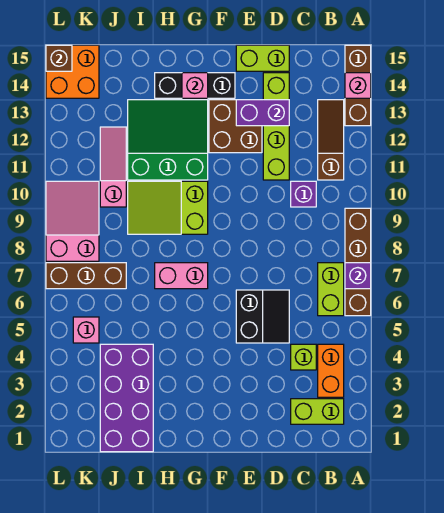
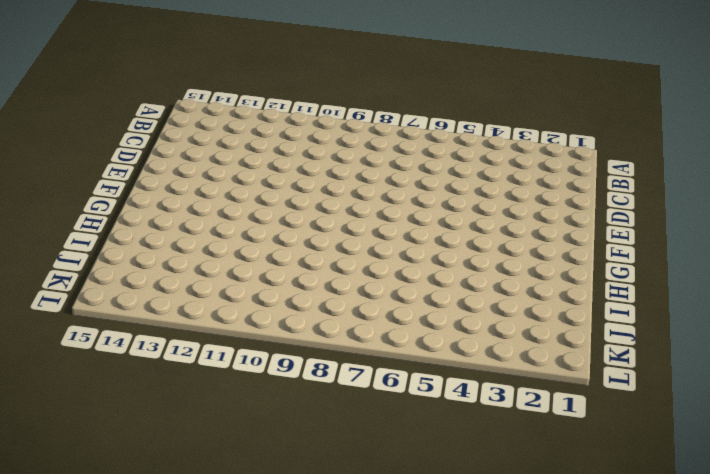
none -> brown 1x4 brick [345,208,371,316]
none -> brown 1x3 brick [345,45,371,126]
none -> lime 1x2 brick [291,399,344,424]

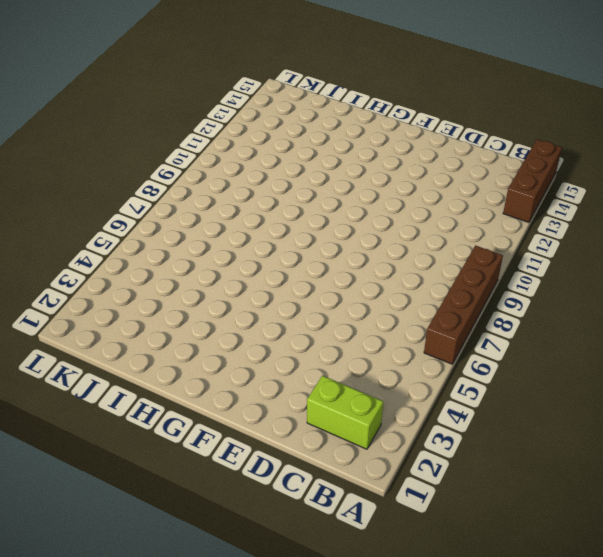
none -> orange 1x2 brick [318,344,344,397]
none -> lime 1x2 brick [318,263,344,316]
none -> brown 1x3 slope [318,100,344,180]

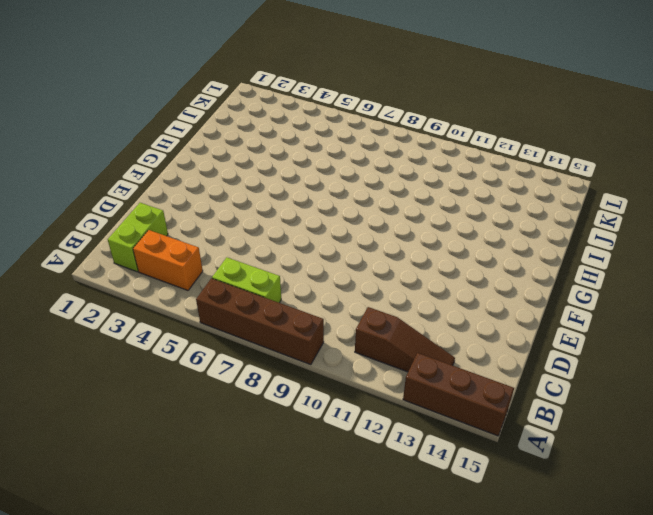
none -> lime 1x1 brick [291,344,316,370]
none -> purple 1x1 brick [291,181,316,207]
none -> black 2x2 slope [236,290,289,343]

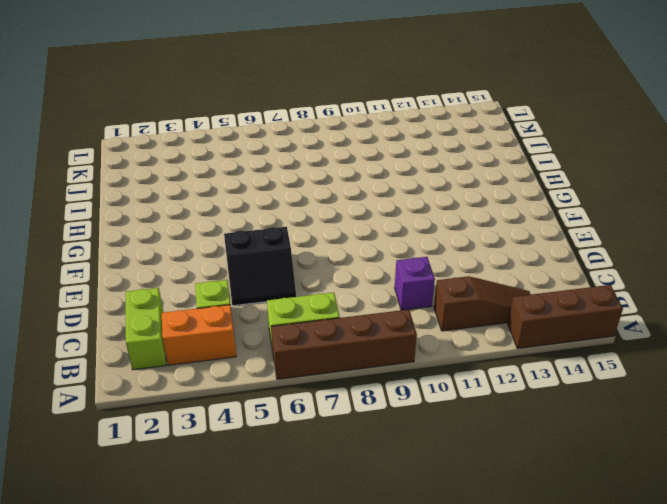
none -> lime 1x4 brick [263,73,289,180]
none -> lime 1x2 brick [236,45,289,71]
none -> brown 2x2 brick [209,100,262,153]

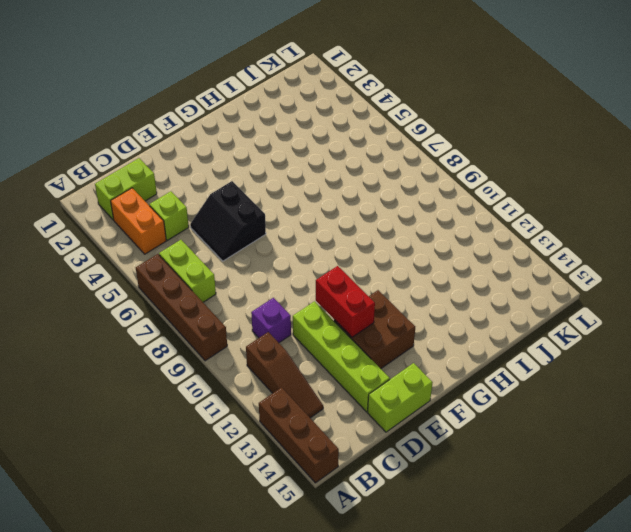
red 1x2 brick [316,266,375,337] -> none
none -> black 1x3 brick [155,73,235,98]
none -> pink 1x2 brick [155,263,208,289]
none -> lime 2x3 slope [128,181,208,234]

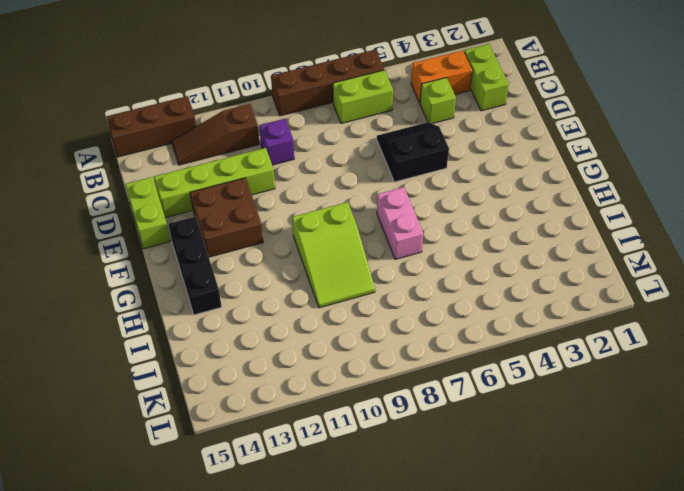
none -> green 3x3 slope [128,100,208,180]
none -> purple 2x4 brick [100,344,153,452]
none -> brown 1x3 brick [46,263,126,289]

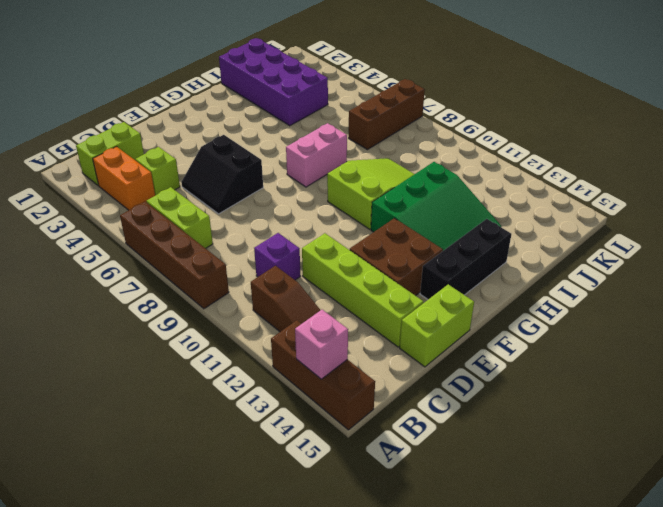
none -> pink 1x3 slope [100,127,126,207]
none -> pink 1x1 brick [73,317,99,343]
none -> pink 2x3 slope [46,181,99,261]

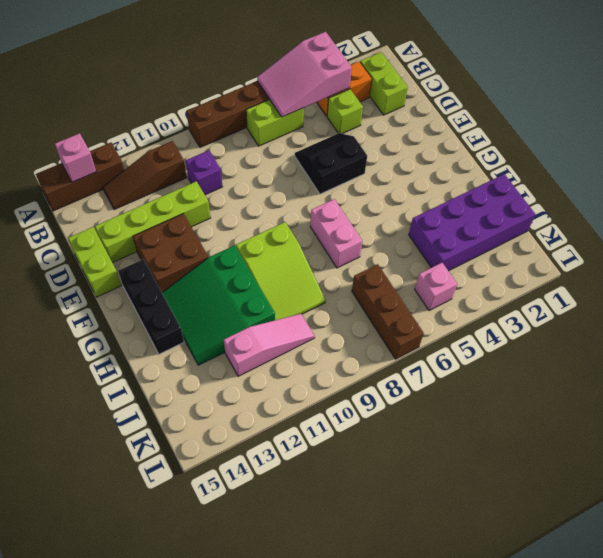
pink 2x3 slope [257,32,352,117] -> pink 2x3 slope moved to [46,181,99,261]
pink 1x3 slope [224,314,315,376] -> pink 1x3 slope turned to [100,127,126,207]
none -> orange 2x2 brick [46,45,99,98]
none -> purple 1x1 brick [345,263,371,289]
none -> purple 1x2 brick [236,100,289,126]

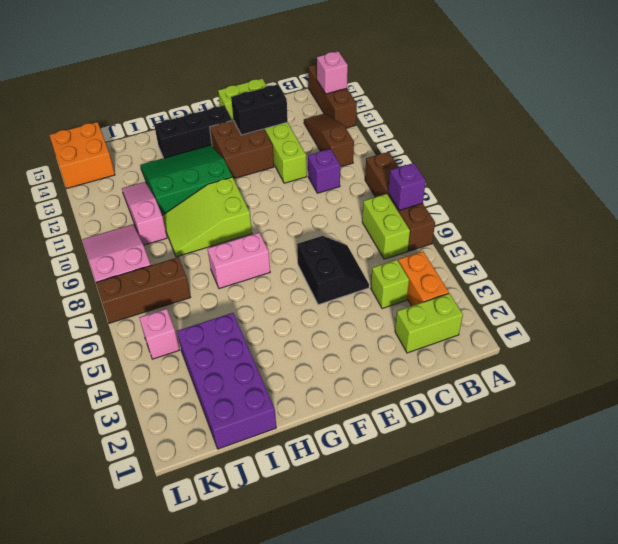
black 1x2 brick [231,84,288,135] -> purple 1x2 brick [236,100,289,126]
none -> pink 1x1 brick [182,73,208,98]
none -> brown 1x1 brick [46,45,72,71]

